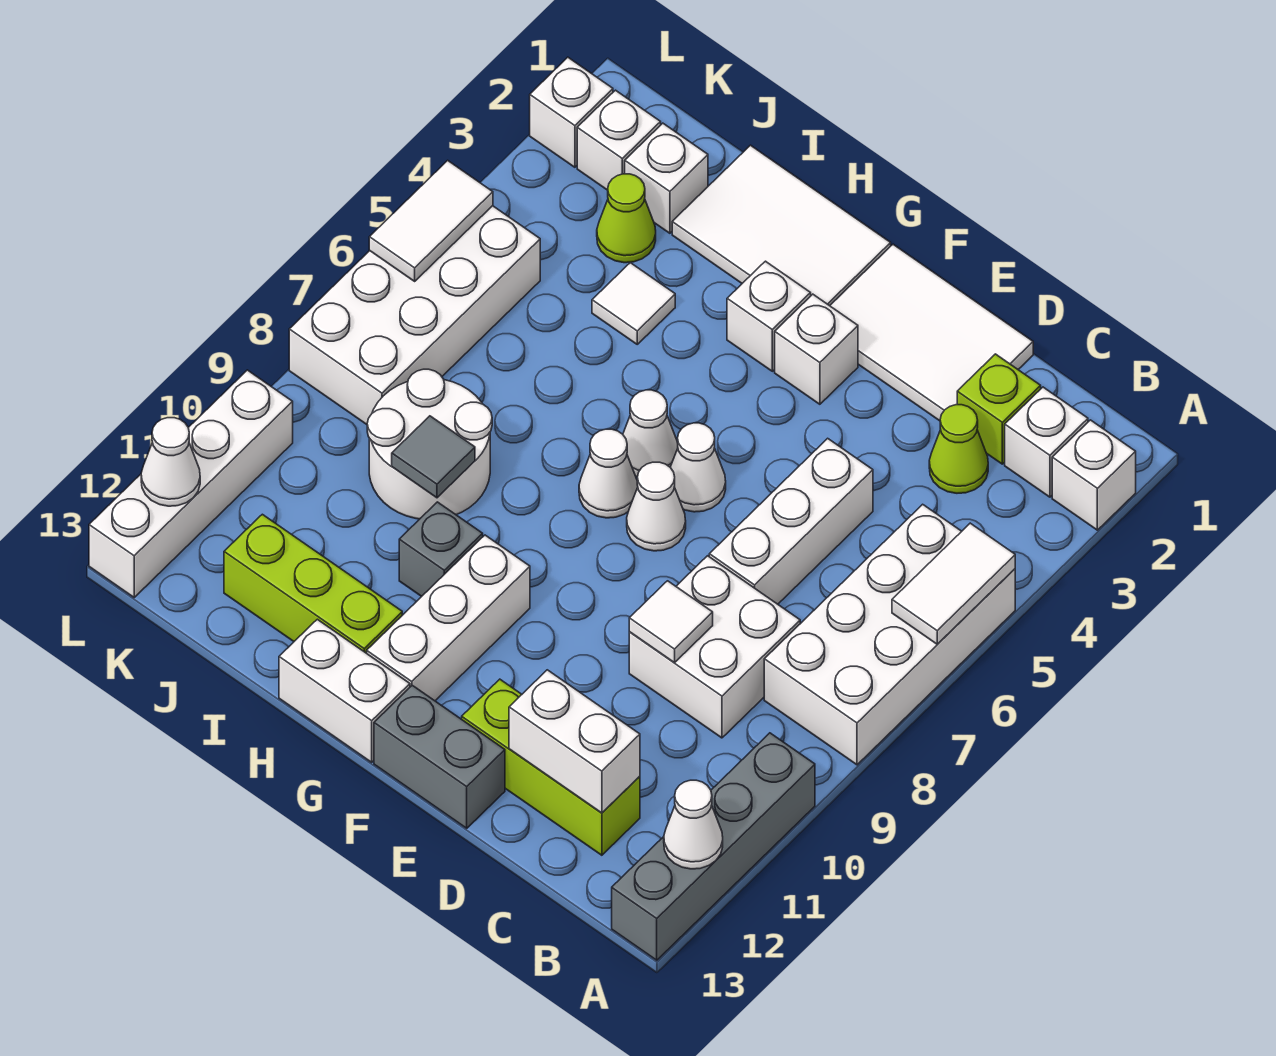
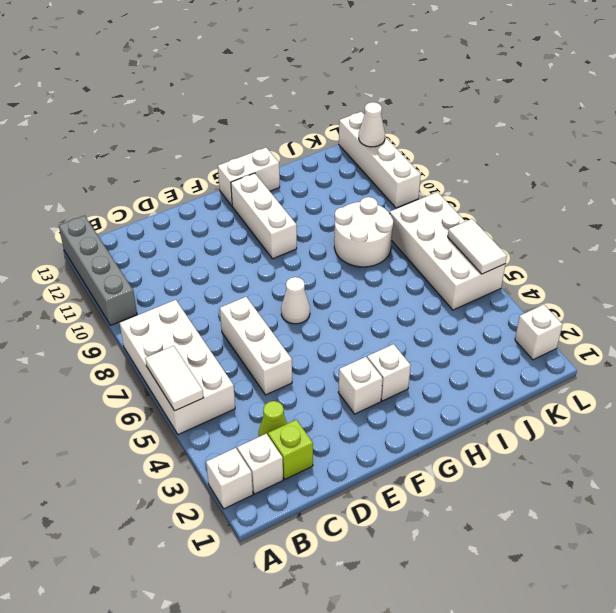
none -> white 2x2 brick [629,556,800,738]
none -> lime 1x3 brick [462,679,640,855]
none -> white 2x3 tile [830,244,1033,421]
none -> grey 1x2 brick [374,685,505,828]

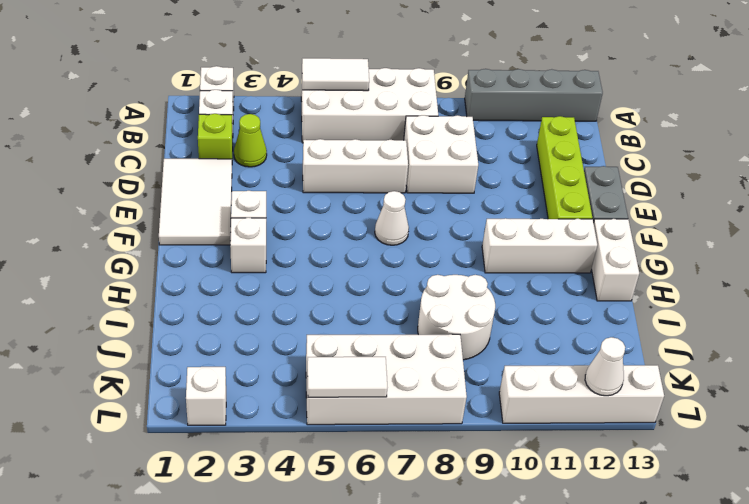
lime 1x4 brick [537,116,592,219] -> lime 1x3 brick [462,679,640,855]
none -> white 1x1 cone [670,423,726,512]
none -> white 2x3 tile [672,145,891,306]
none -> white 1x1 cone [623,390,678,477]
none -> white 1x1 cone [579,429,638,518]

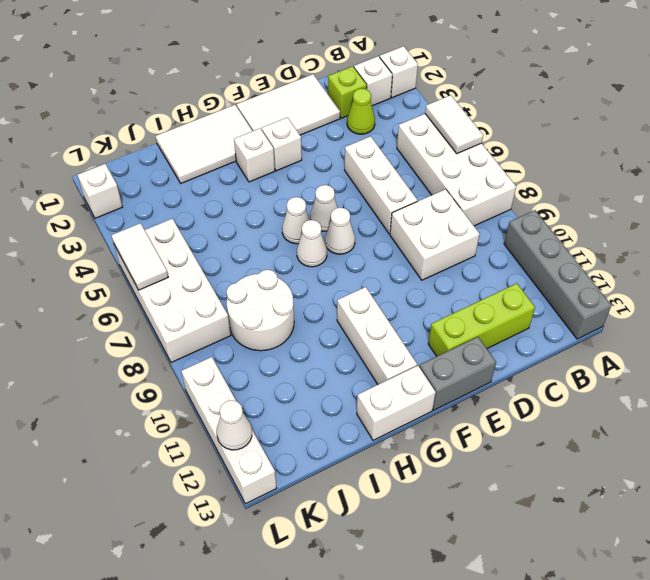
none -> grey 1x1 brick [399,502,483,596]
none -> lime 1x3 brick [224,514,402,653]
none -> white 1x1 tile [592,263,675,344]
none -> white 1x1 brick [625,123,708,233]

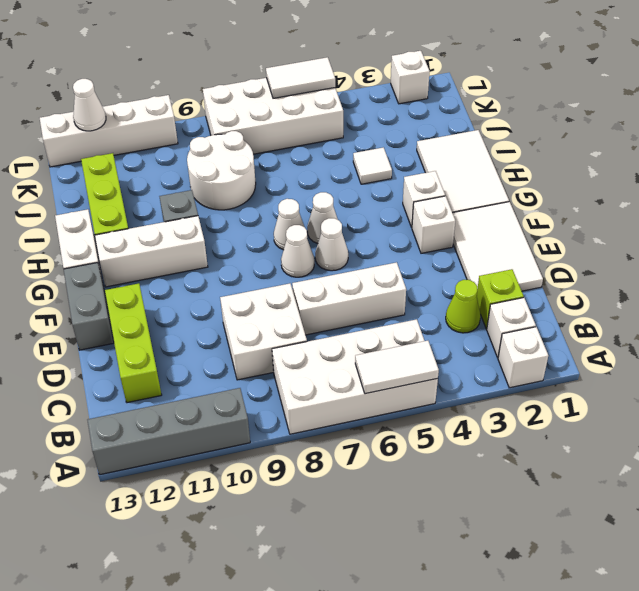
none -> white 1x1 brick [625,123,708,233]
none -> lime 1x1 cone [597,174,656,263]
none -> white 1x1 brick [577,90,661,190]
none -> white 1x1 cone [664,780,723,869]

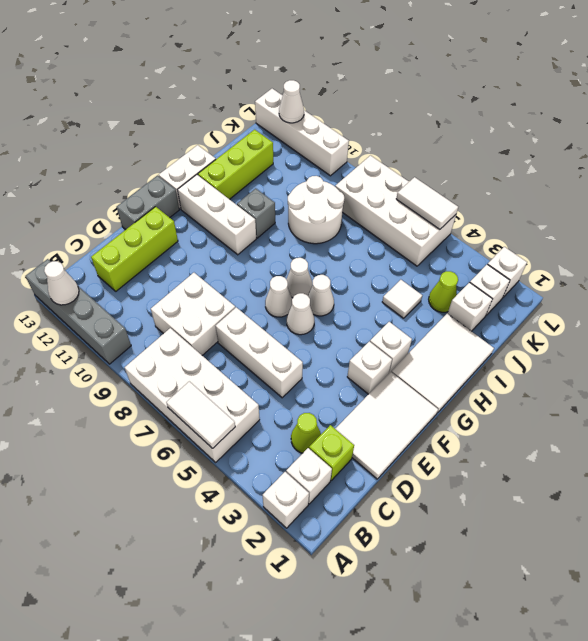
none -> white 1x2 brick [509,670,640,813]
none -> white 1x1 tile [629,581,713,663]
none -> grey 1x1 tile [392,416,475,498]

